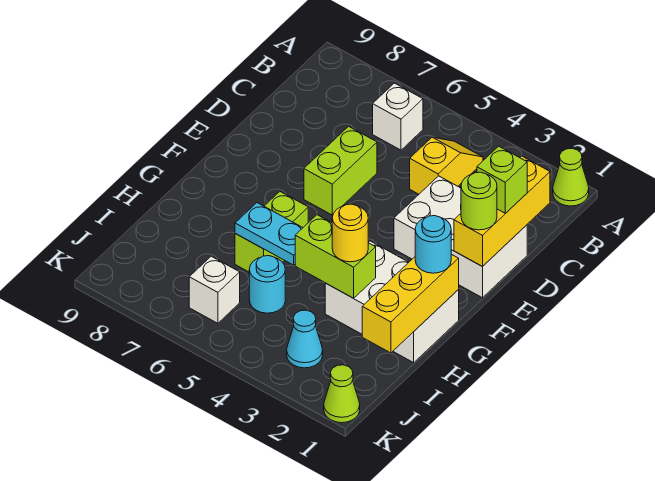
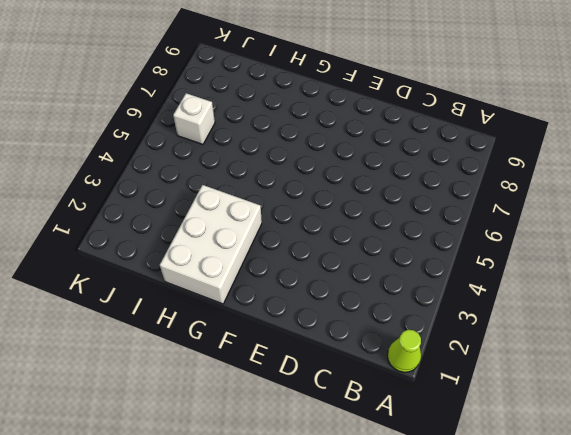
none -> yellow 1x2 slope [410,137,483,194]
none -> white 1x1 brick [373,83,423,150]
none -> white 2x3 brick [394,176,527,298]

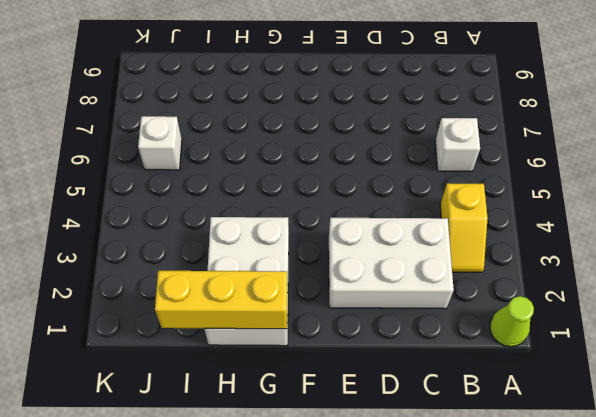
yellow 1x2 slope [440,183,488,272] -> yellow 1x2 slope turned to [410,137,483,194]
white 2x3 brick [329,218,454,309] -> white 2x3 brick turned to [394,176,527,298]
none -> lime 1x2 brick [304,126,377,215]
none -> lime 1x2 brick [235,192,308,272]
none -> cyan 1x1 round brick [249,256,285,313]

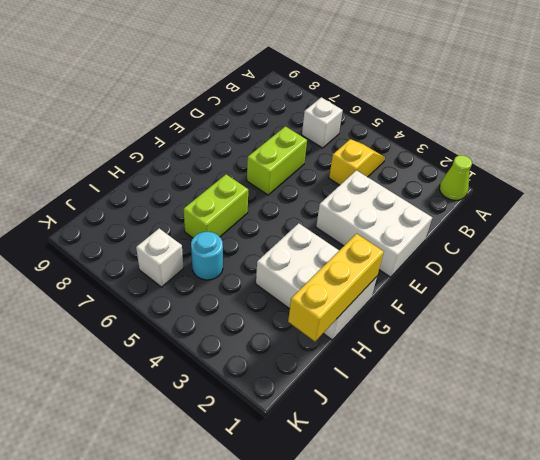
none -> cyan 1x1 cone [287,310,323,368]
none -> lime 1x1 cone [324,365,360,423]
none -> yellow 1x3 brick [454,156,550,267]

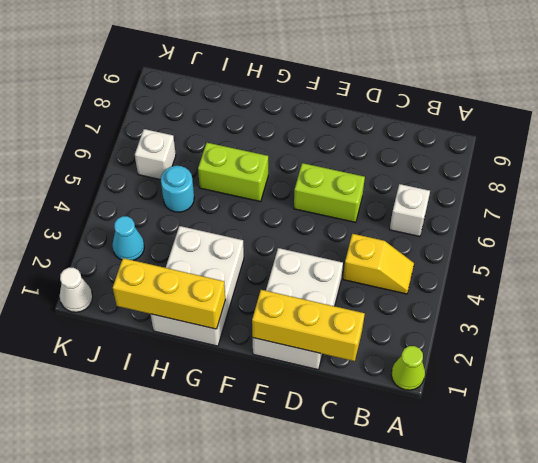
white 1x1 cone [60,268,93,312] -> lime 1x1 cone [324,365,360,423]
none -> lime 1x2 brick [295,215,376,298]
none -> cyan 1x2 plate [235,203,303,265]
none -> lime 1x1 brick [477,146,527,213]

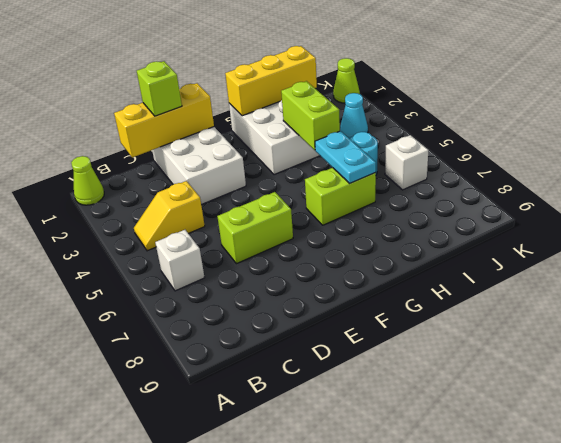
none -> lime 1x1 round brick [461,172,497,230]
none -> cyan 1x1 round brick [415,216,451,273]
none -> yellow 1x1 round brick [332,204,368,262]

